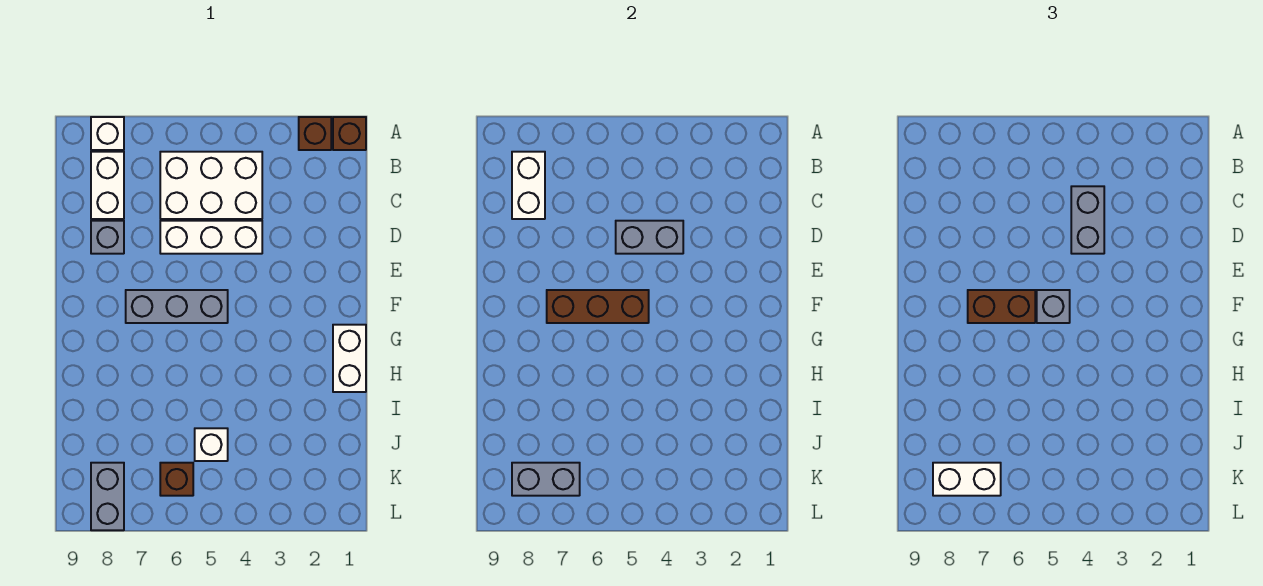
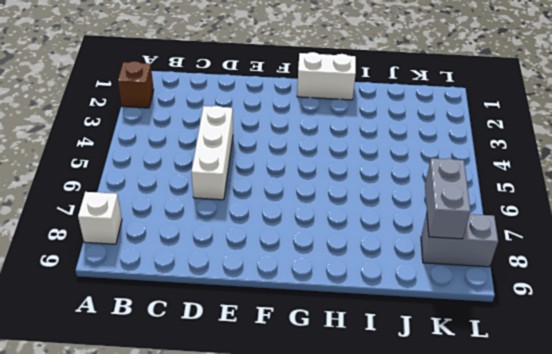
none -> brown 1x1 brick [333,117,366,150]
none -> white 2x3 brick [160,152,262,219]
none -> white 1x2 brick [91,152,124,219]

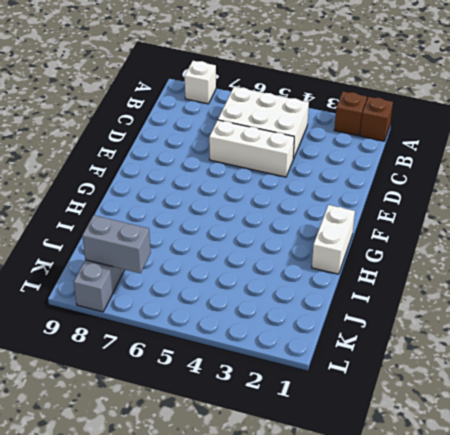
none -> white 1x2 brick [91,152,124,219]
none -> grey 1x1 brick [91,221,124,254]
none -> grey 1x3 brick [126,290,228,323]

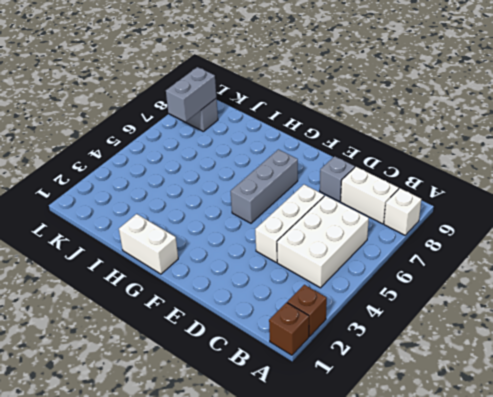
none -> white 1x1 brick [195,428,228,461]
none -> brown 1x1 brick [160,463,193,496]
none -> white 1x2 brick [512,152,545,219]

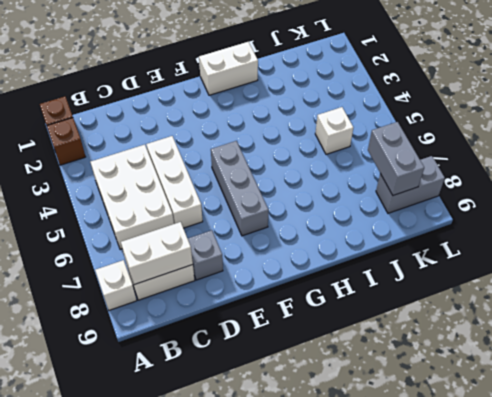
none -> brown 1x1 brick [160,463,193,496]
none -> grey 1x2 brick [616,221,683,254]
none -> brown 1x3 brick [547,290,649,323]

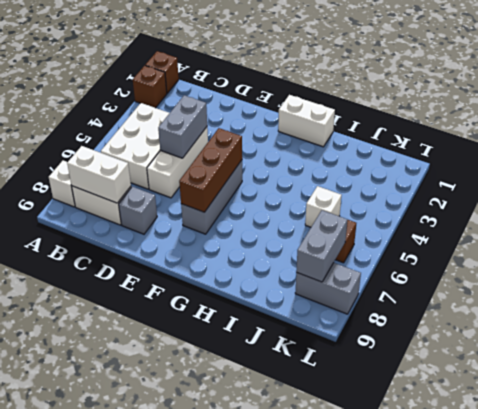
none -> grey 1x2 brick [1071,186,1104,254]
none -> grey 1x1 brick [1037,290,1070,323]
none -> brown 1x2 brick [968,290,1035,323]

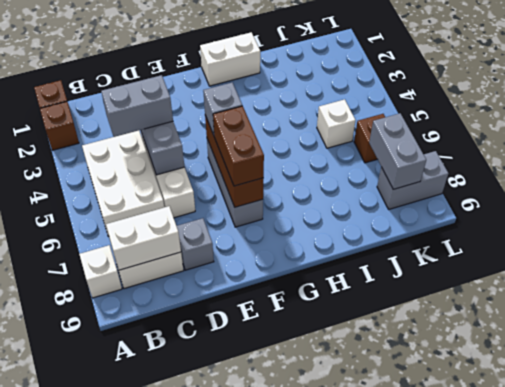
none -> white 1x2 brick [933,463,1001,496]

